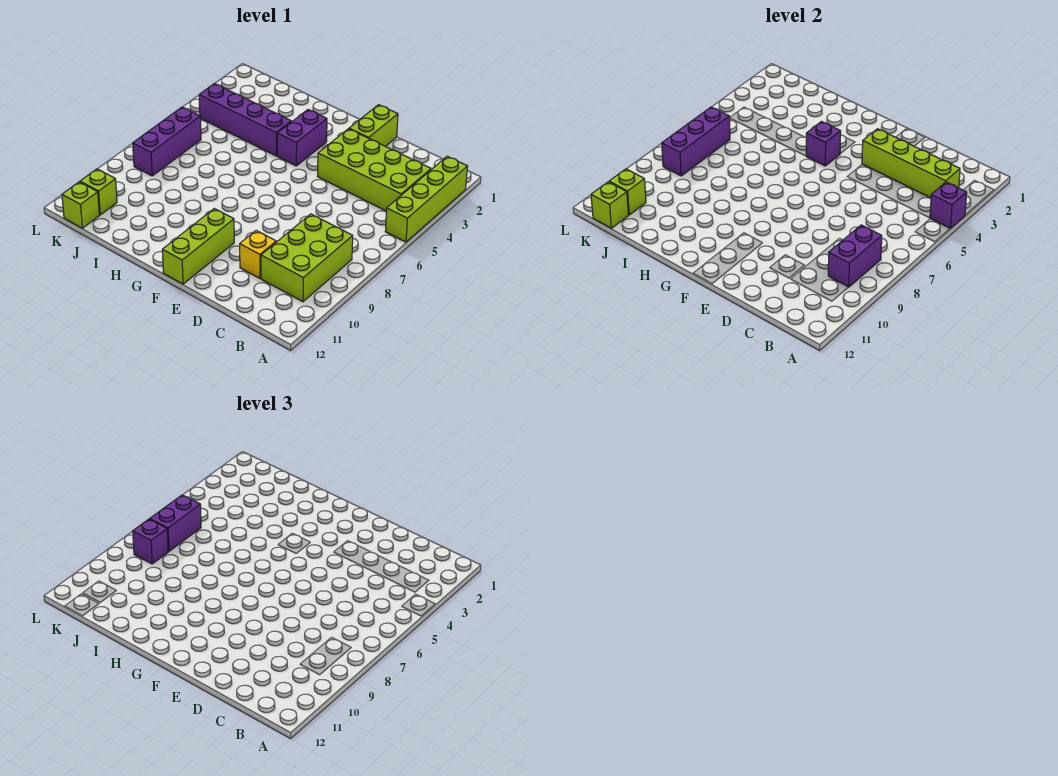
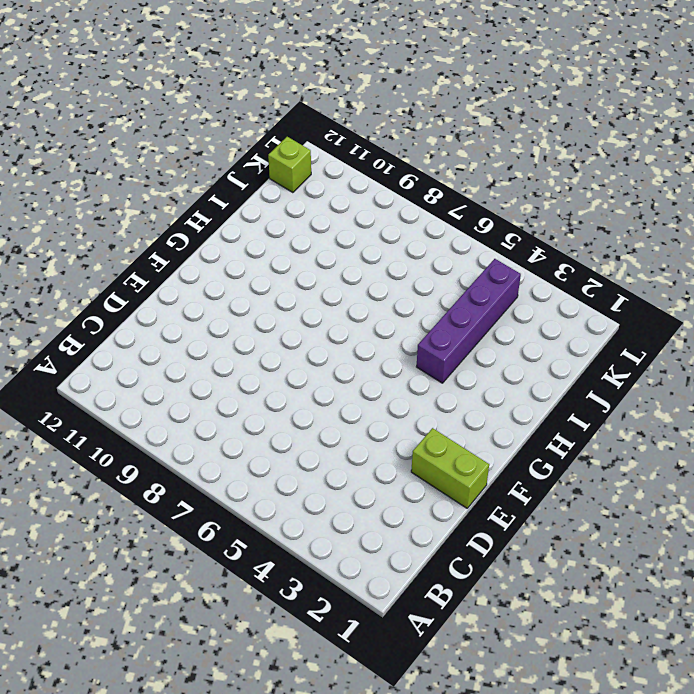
none -> lime 1x4 brick [385,156,468,242]
none -> lime 2x4 brick [318,129,431,211]
none -> lime 2x3 brick [261,214,353,302]

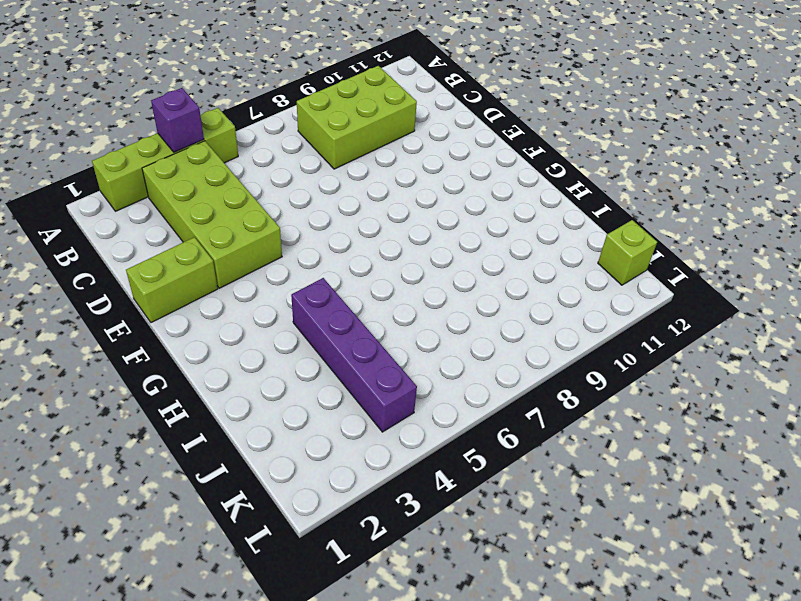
none -> yellow 1x1 brick [240,231,276,278]
none -> lime 1x3 brick [162,209,234,284]
none -> purple 1x2 brick [277,110,327,166]

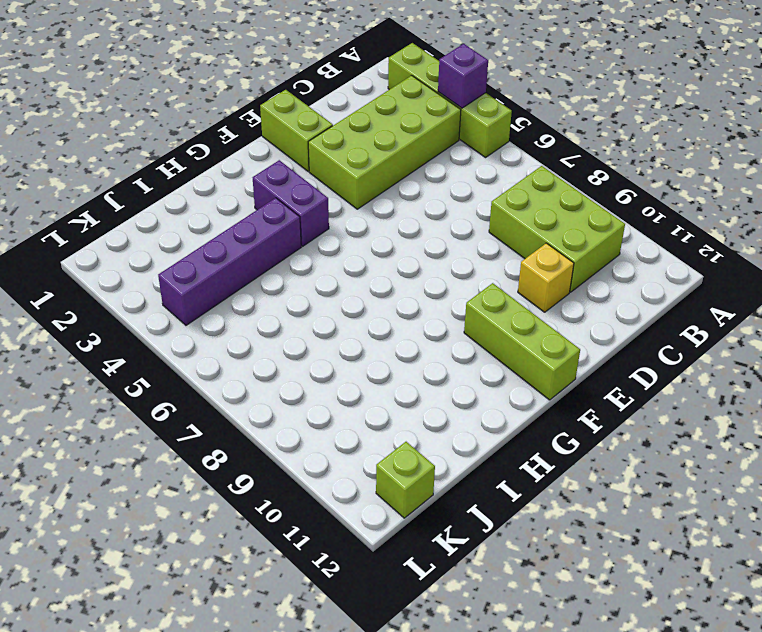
none -> purple 1x3 brick [133,107,201,176]
none -> lime 1x1 brick [80,169,117,215]
none -> lime 1x4 brick [862,129,960,198]

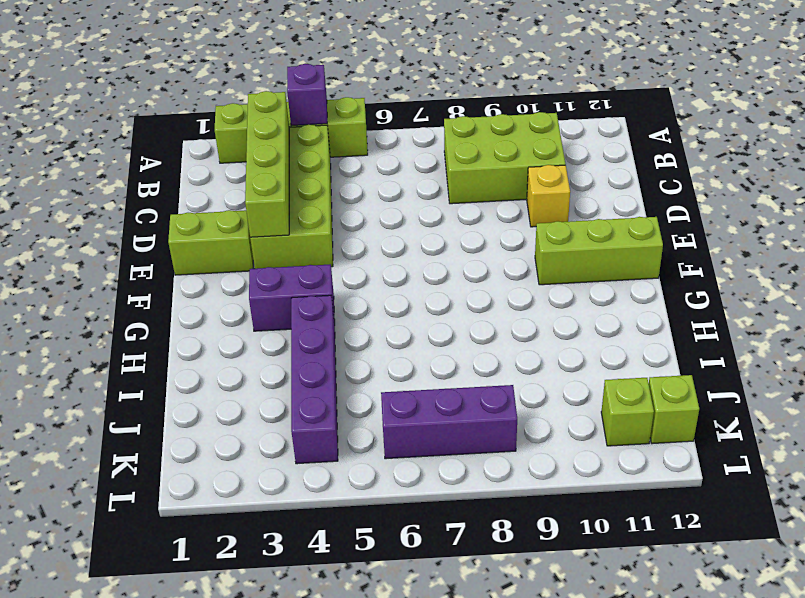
none -> purple 1x2 brick [828,225,882,287]
none -> purple 1x1 brick [806,122,841,166]
none -> purple 1x3 brick [662,107,730,176]

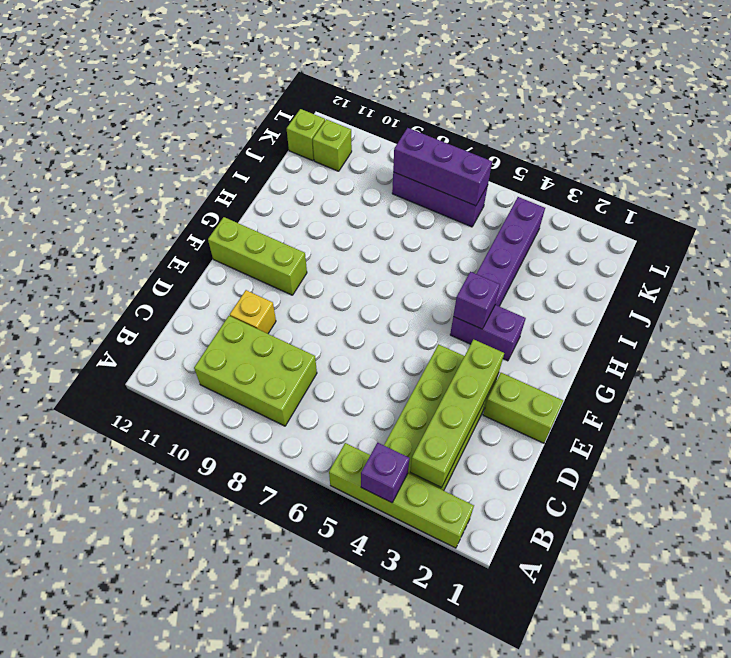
none -> purple 1x2 brick [828,225,882,287]
none -> lime 1x1 brick [609,169,646,215]
none -> lime 1x1 brick [591,182,628,228]

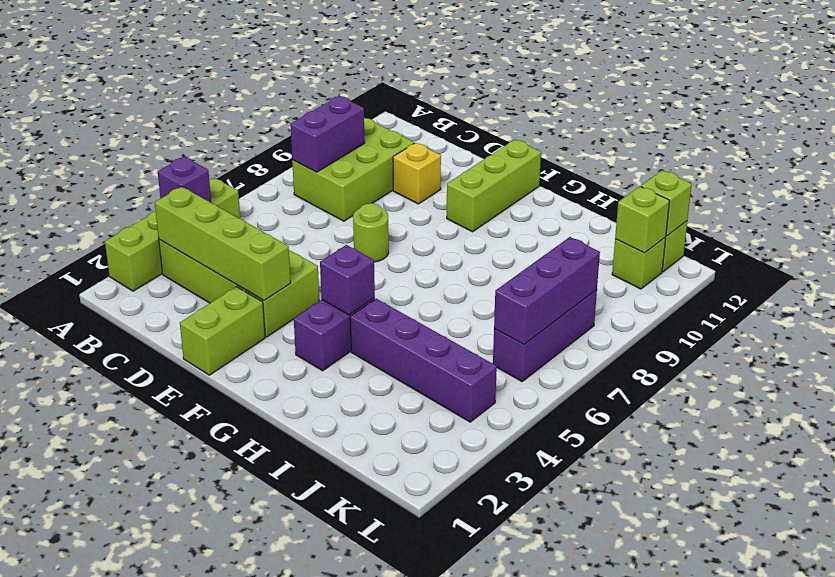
lime 1x1 round brick [353,203,389,262] -> none
none -> purple 1x2 brick [150,495,201,551]
none -> purple 1x1 brick [133,519,168,564]

